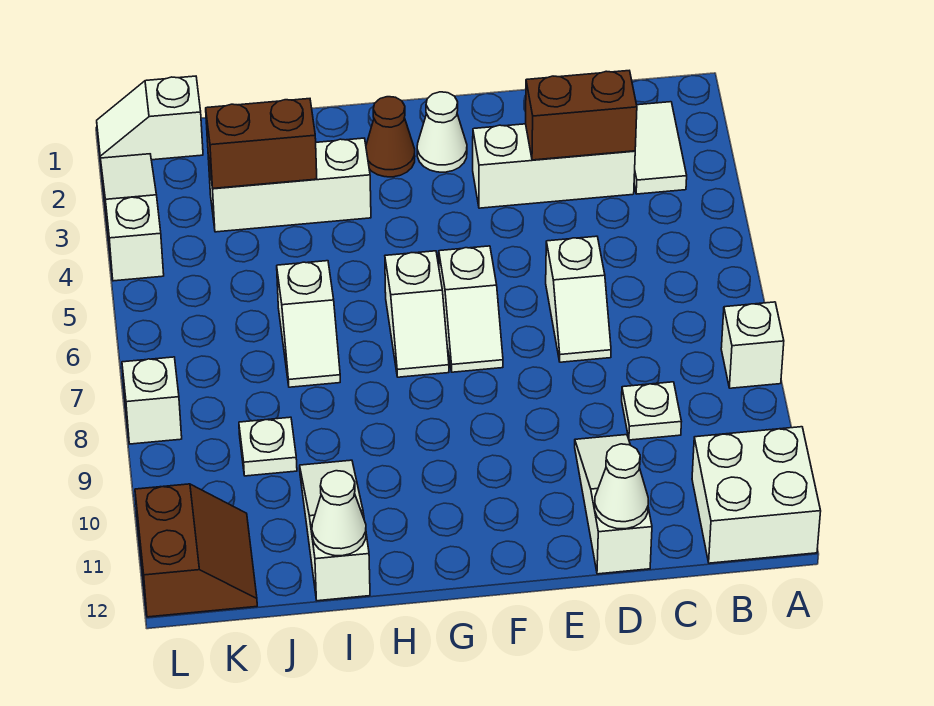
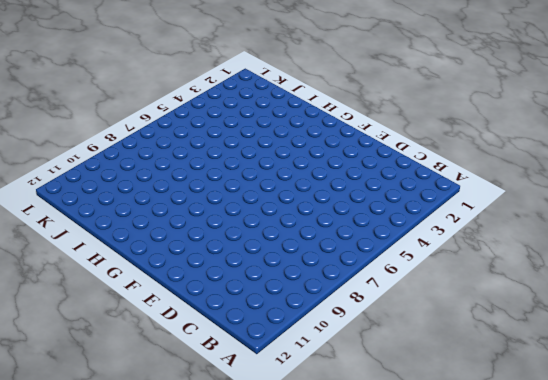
none -> white 1x1 brick [721,302,784,388]
none -> white 2x2 brick [692,427,821,563]
none -> white 1x2 tile [634,102,687,194]

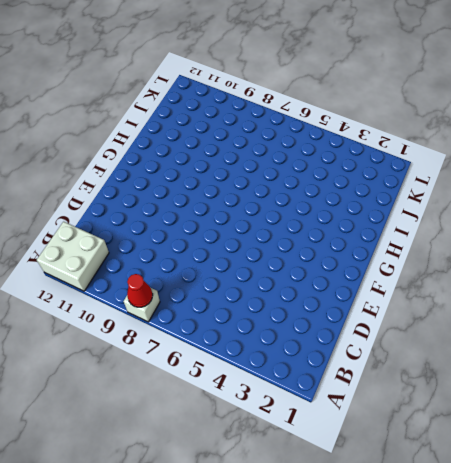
red 1x1 cone [127,274,153,307] -> none
none -> white 1x2 tile [634,102,687,194]
none -> white 1x3 brick [473,124,635,208]
none -> white 1x1 plate [622,382,682,440]

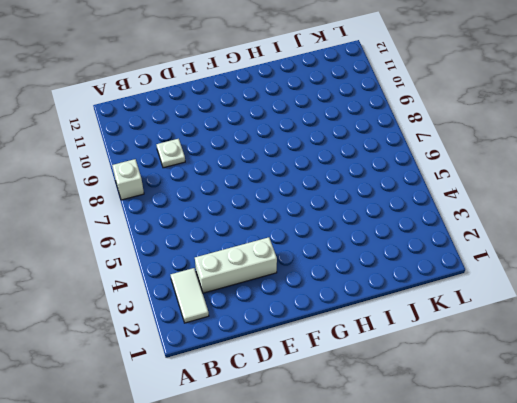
none -> white 2x2 brick [692,427,821,563]
none -> white 1x2 slope [546,236,611,362]
none -> white 1x3 slope [575,435,652,574]

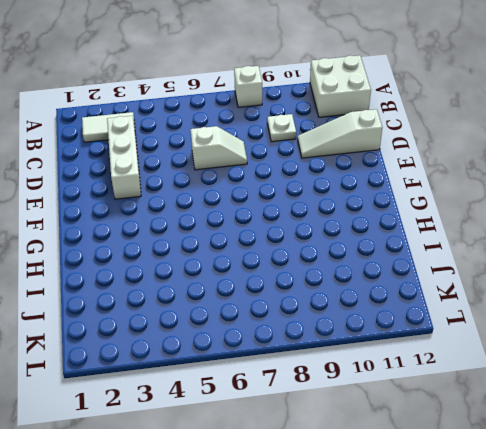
none -> white 1x1 cone [417,92,467,172]
none -> white 1x2 slope [439,246,503,372]
none -> brown 1x1 cone [366,97,415,177]

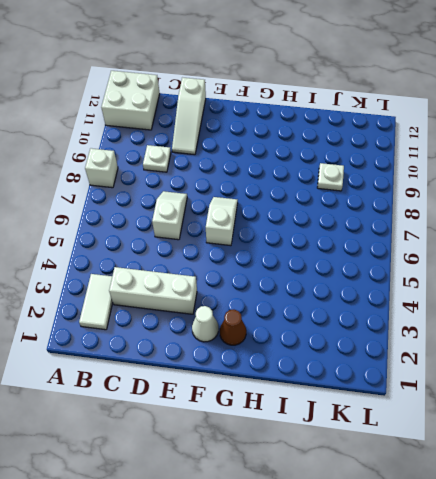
none -> white 1x2 slope [385,251,449,377]
none -> white 1x3 brick [208,138,371,232]
none -> white 1x2 slope [277,261,340,387]

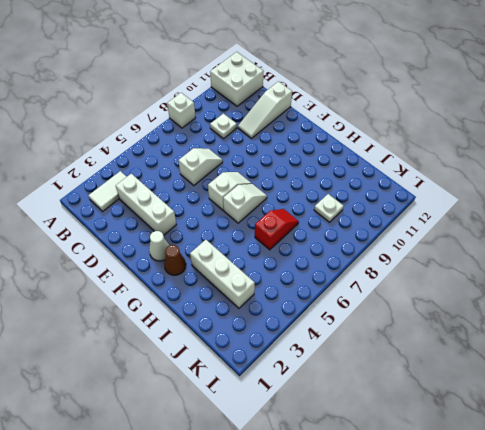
red 1x2 slope [255,209,299,250] -> white 1x2 slope [277,261,340,387]
none -> white 1x3 slope [300,460,370,601]
none -> white 1x2 slope [97,76,203,160]
none -> brown 2x2 slope [135,484,257,617]

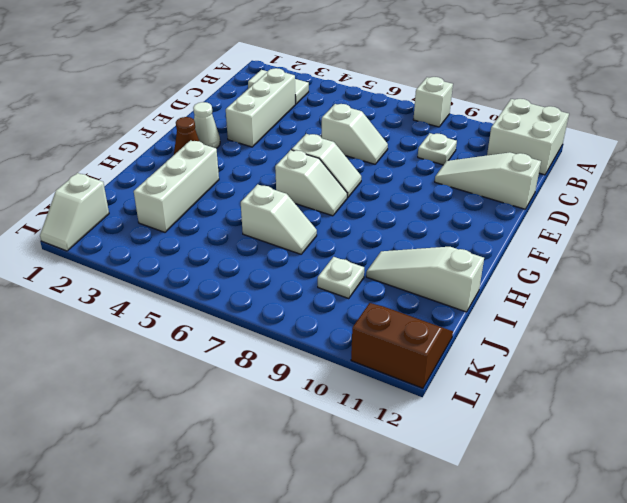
none -> white 1x3 slope [100,154,164,281]
none -> white 1x1 brick [122,357,182,444]
none -> brown 1x2 brick [526,71,637,160]

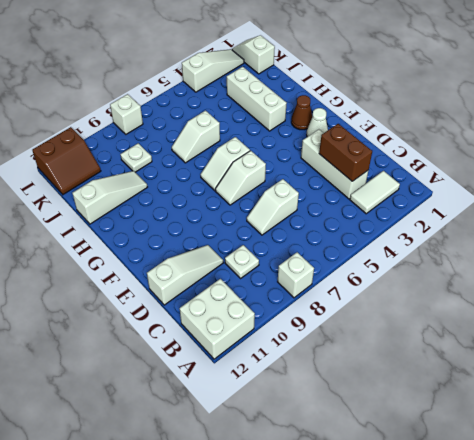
none -> white 1x1 cone [595,444,648,529]
none -> brown 1x2 brick [206,99,317,188]
none -> white 1x1 cone [312,471,366,556]

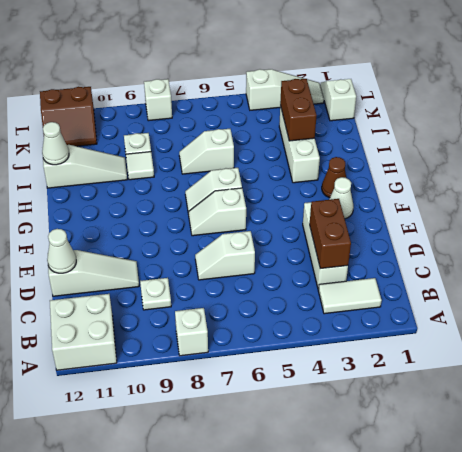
white 1x1 tile [126,152,154,180] -> none

